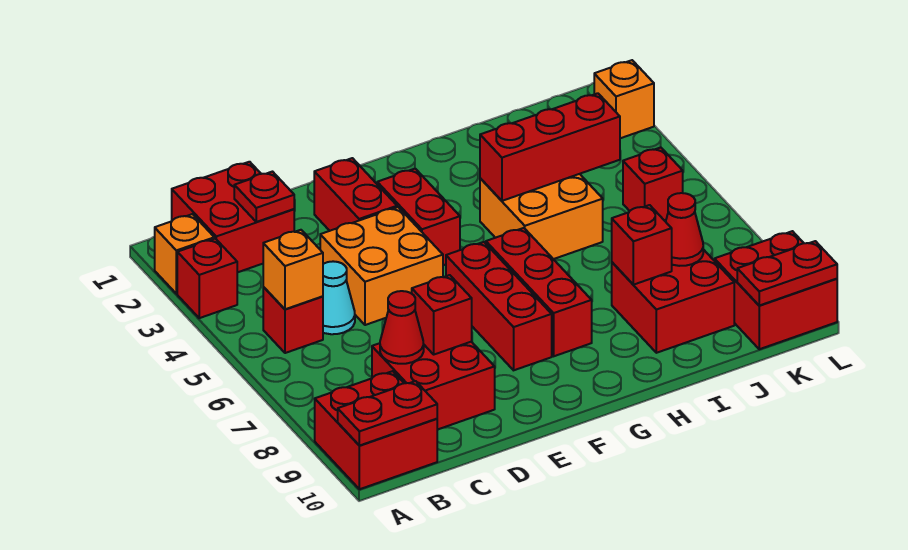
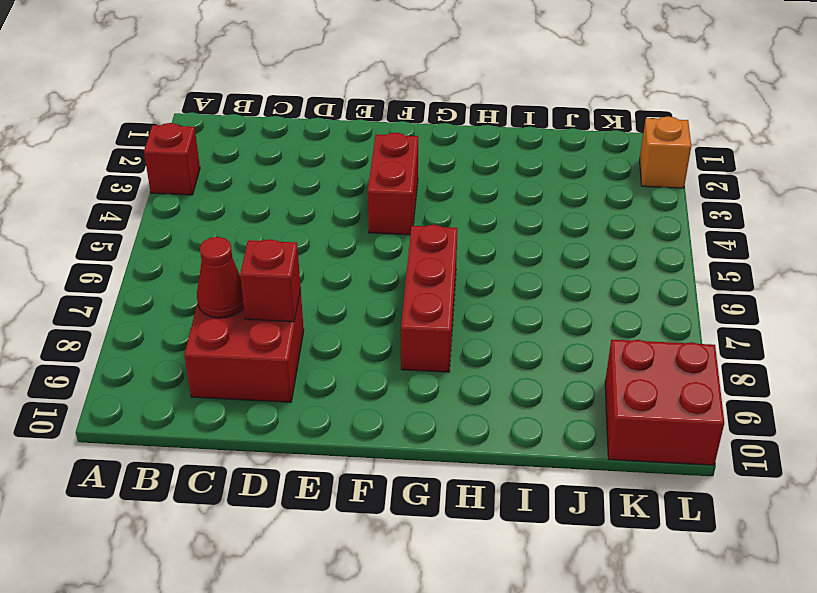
none -> orange 1x1 brick [155,214,214,294]
none -> red 2x2 brick [315,371,437,489]
none -> red 2x2 brick [172,162,294,272]

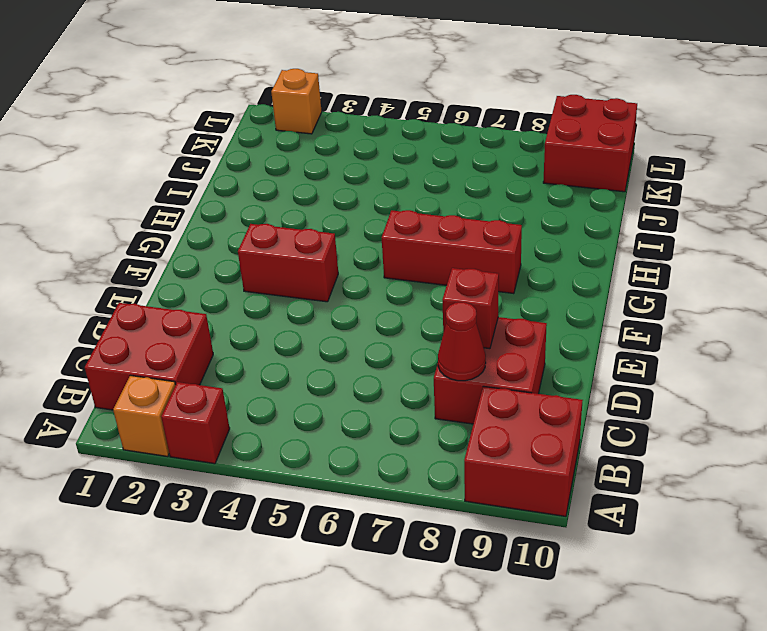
none -> red 1x1 brick [263,287,323,353]
none -> cyan 1x1 cone [323,261,355,334]
none -> orange 2x2 brick [320,207,443,325]

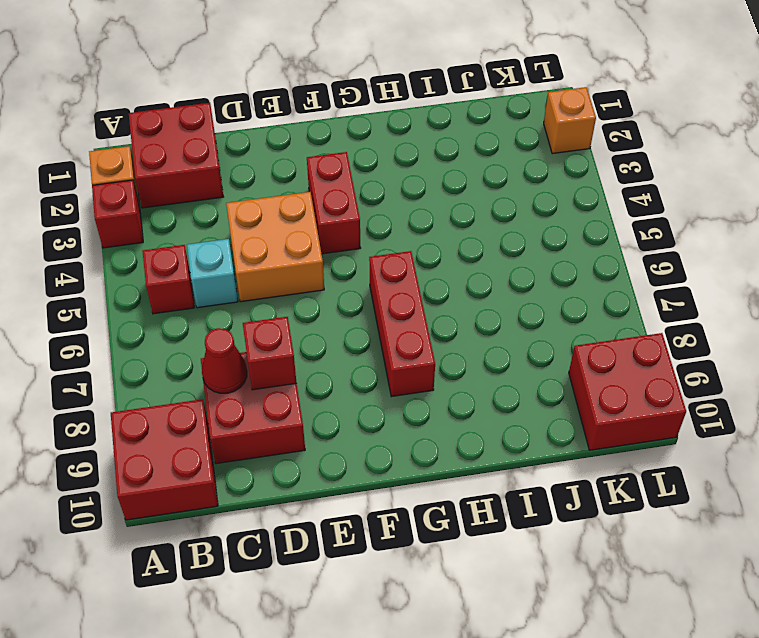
cyan 1x1 brick [187,239,238,308] -> cyan 1x1 cone [323,261,355,334]
none -> red 1x2 brick [314,158,397,231]
none -> red 1x3 brick [446,242,552,370]
none -> orange 2x2 brick [480,174,603,259]

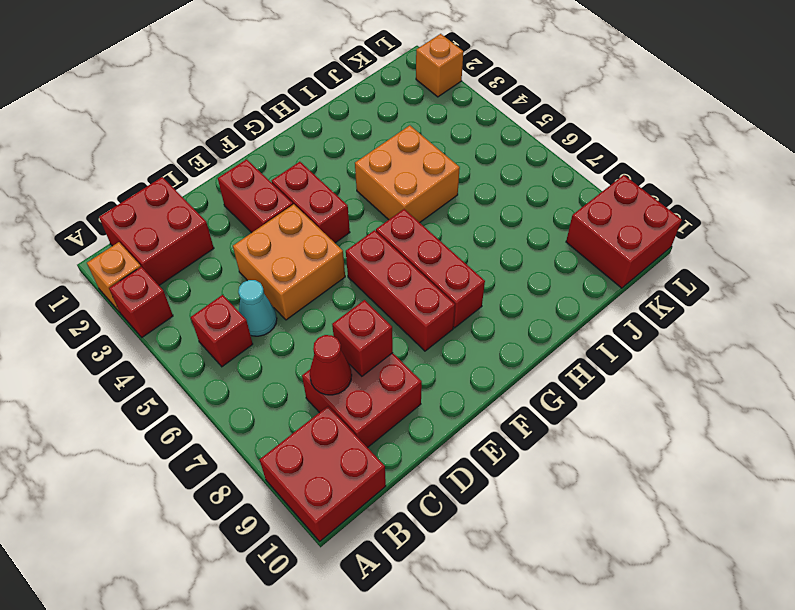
none -> red 2x2 brick [612,249,734,353]
none -> red 1x1 brick [623,148,683,220]
none -> red 1x2 plate [338,381,437,446]

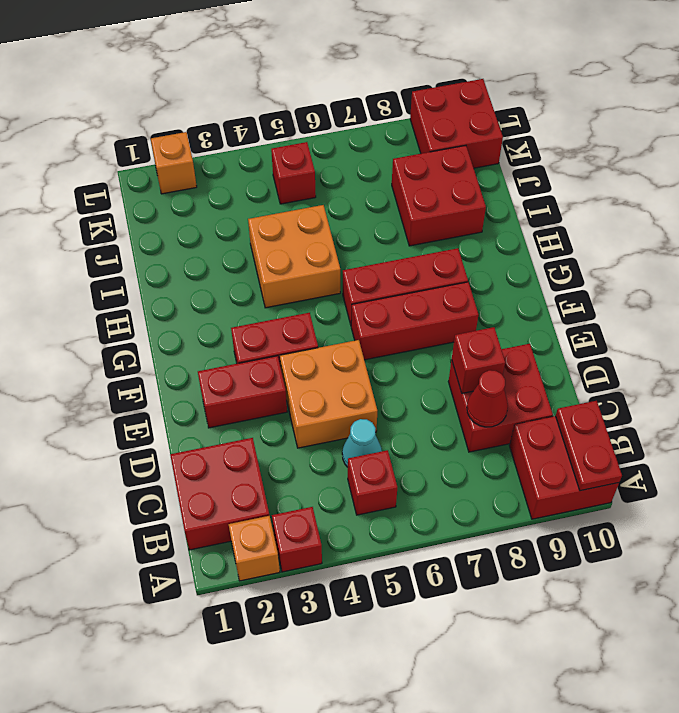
none -> orange 1x1 brick [263,230,323,309]
none -> red 1x1 plate [234,172,294,222]
none -> red 1x3 brick [480,93,620,201]

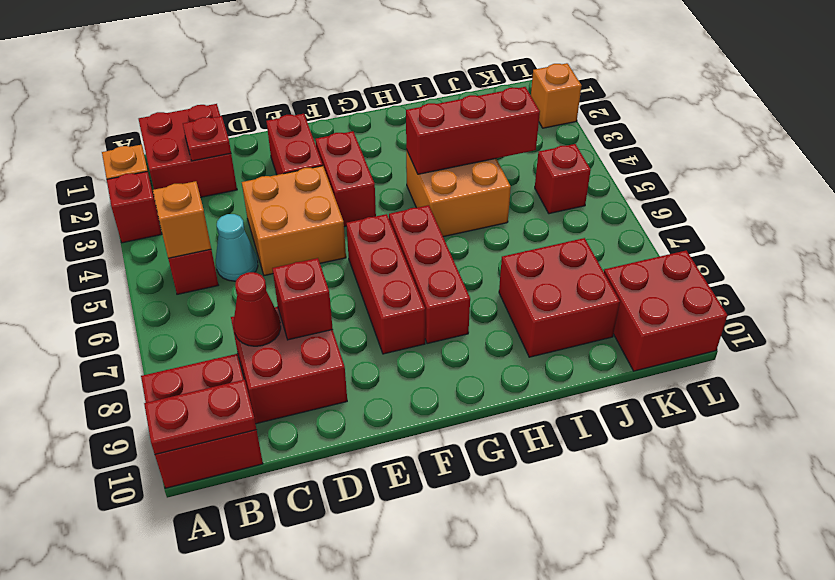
none -> red 1x1 brick [612,205,672,285]
none -> red 1x1 cone [666,193,703,266]
none -> red 1x2 plate [737,241,837,305]

